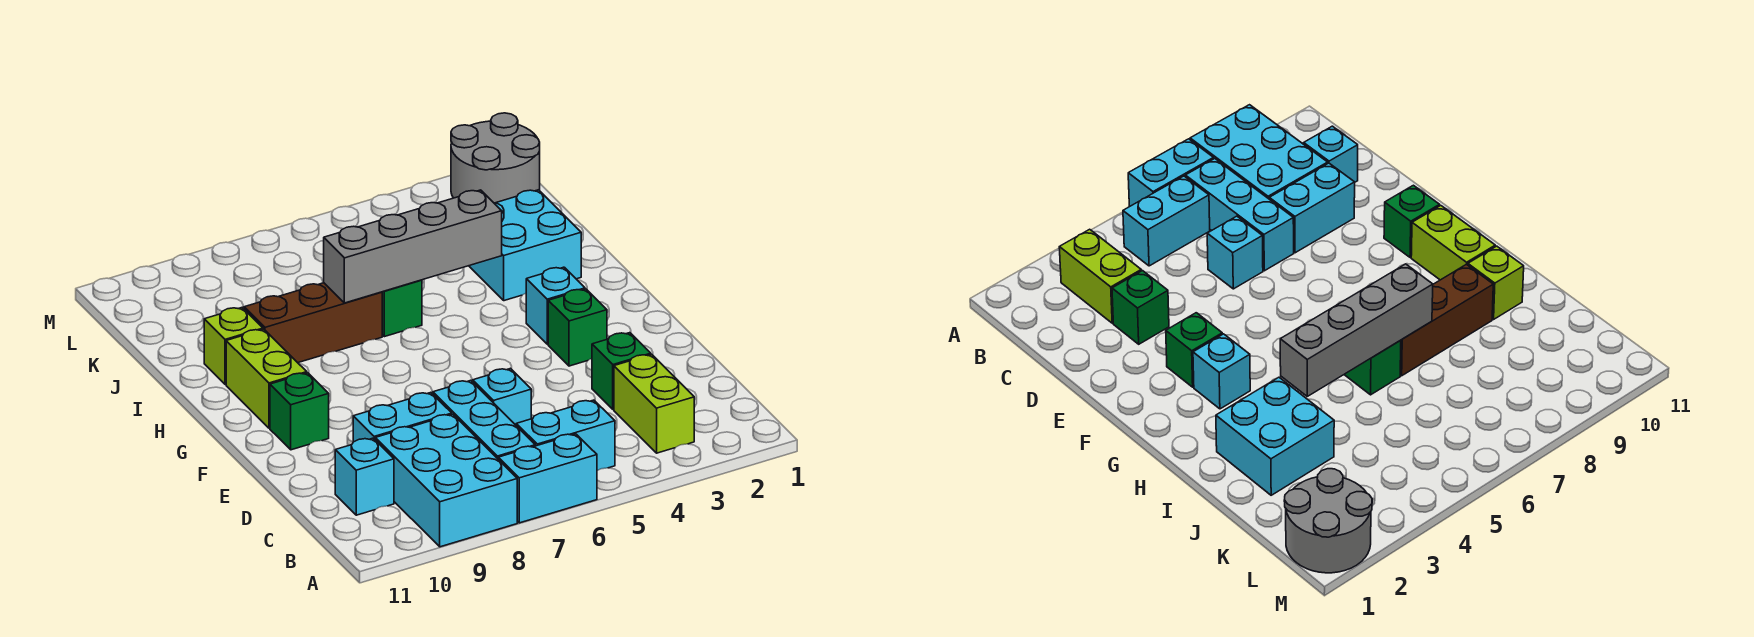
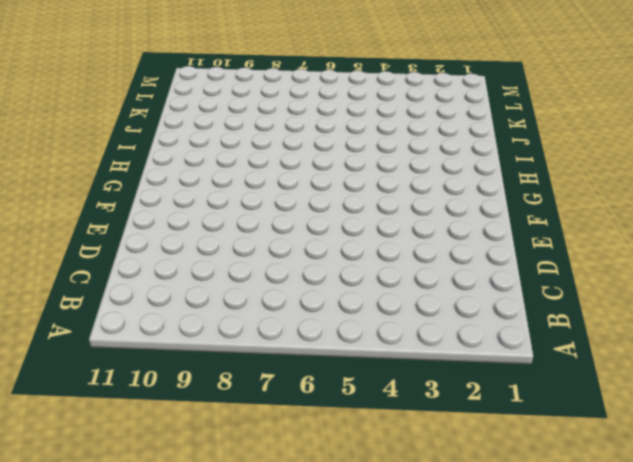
none -> cyan 1x2 brick [498,434,597,523]
none -> cyan 2x3 brick [375,414,517,547]
none -> lime 1x2 brick [614,354,694,453]

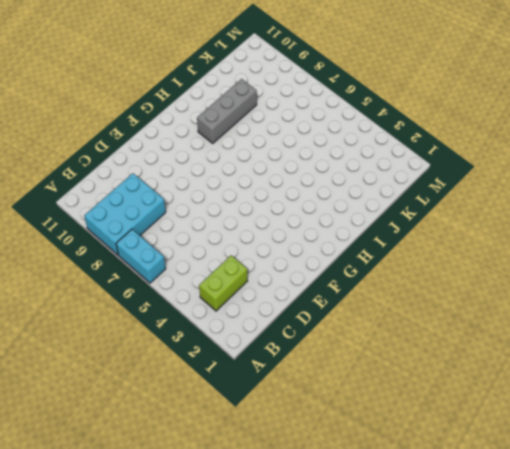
grey 1x3 brick [197,79,257,143] -> brown 1x3 brick [244,283,382,363]
none -> cyan 1x2 brick [516,400,615,471]
none -> cyan 1x3 brick [433,381,535,459]
none -> cyan 1x1 brick [335,438,394,515]

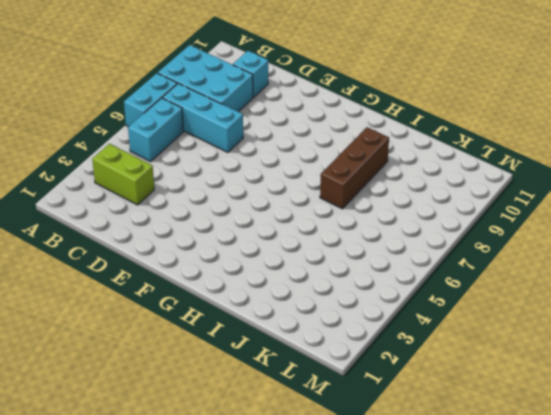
none -> green 1x1 brick [592,333,651,410]
none -> cyan 1x1 brick [473,368,531,425]
none -> cyan 1x2 brick [353,393,452,442]

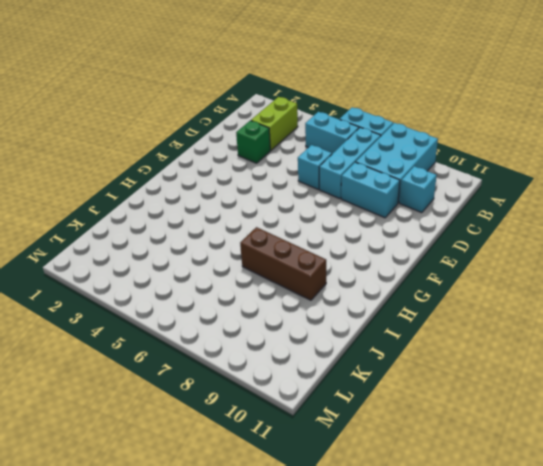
none -> green 1x1 brick [548,289,607,366]
none -> green 1x1 brick [270,373,329,450]
none -> cyan 1x1 brick [526,267,585,344]

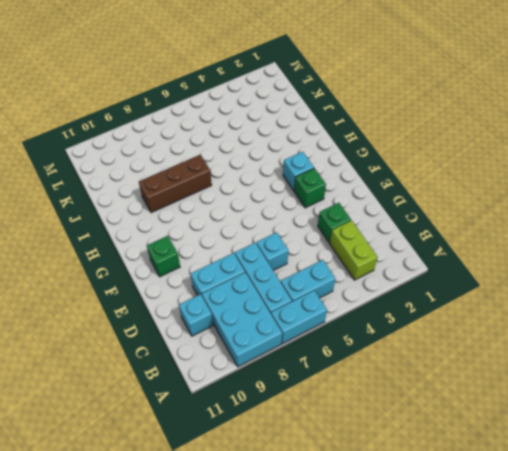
none -> lime 1x2 brick [226,329,307,428]
none -> cyan 2x2 brick [469,190,581,301]
none -> green 1x1 brick [382,280,422,337]

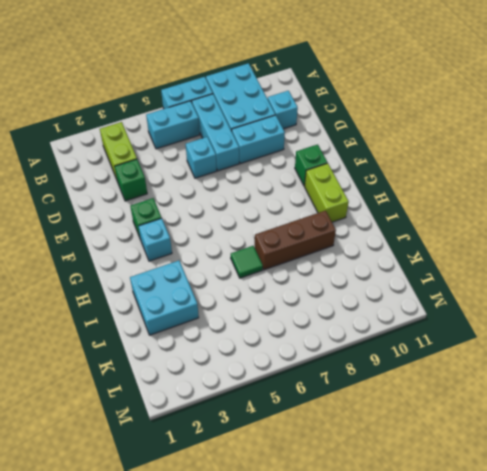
green 1x1 tile [231,246,263,278] -> green 1x1 brick [382,280,422,337]
none -> lime 1x1 brick [204,308,263,385]
none -> grey 2x2 round brick [451,113,540,203]
none -> grey 1x4 brick [324,190,502,303]

